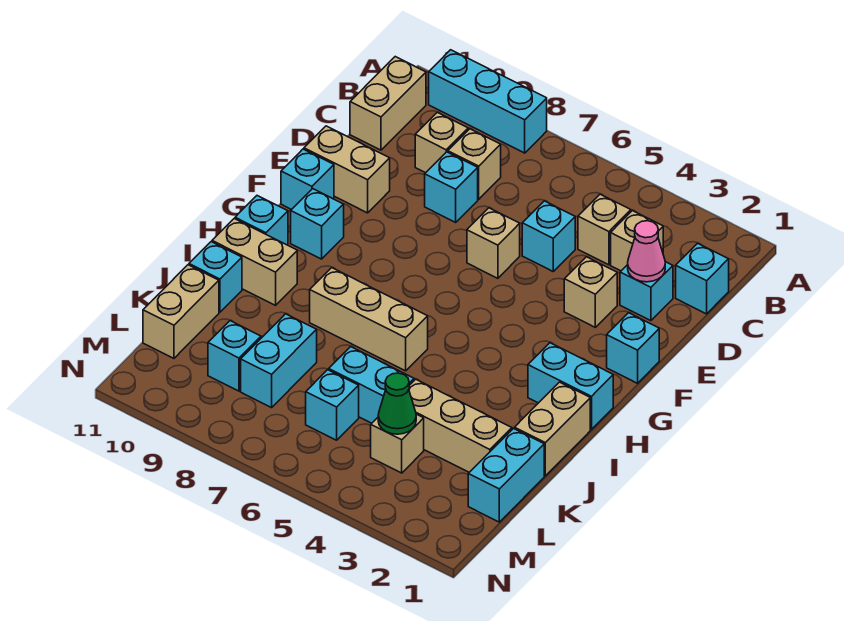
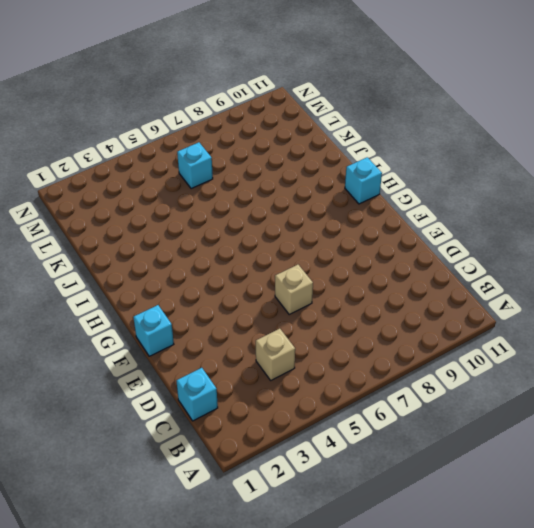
none -> cyan 1x3 brick [429,50,547,153]
none -> tan 1x2 brick [350,57,426,150]
none -> tan 1x1 brick [611,211,663,271]
none -> tan 1x1 brick [448,129,501,199]

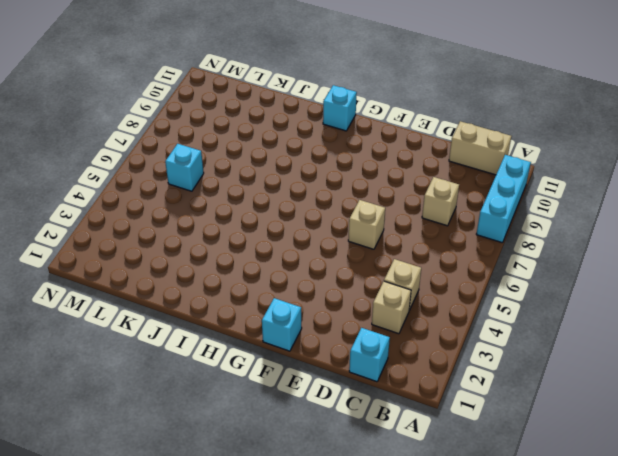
none -> tan 1x1 brick [415,112,468,173]
none -> cyan 1x1 brick [620,262,673,321]
none -> cyan 1x1 brick [522,201,575,271]
none -> cyan 1x1 brick [425,152,478,222]

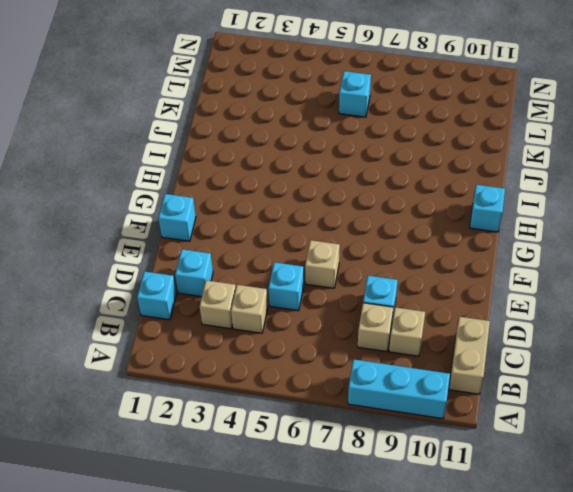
none -> tan 1x1 brick [564,257,617,327]
none -> tan 1x2 brick [304,126,390,213]
none -> cyan 1x1 brick [281,149,334,210]
none -> cyan 1x1 brick [291,189,344,259]

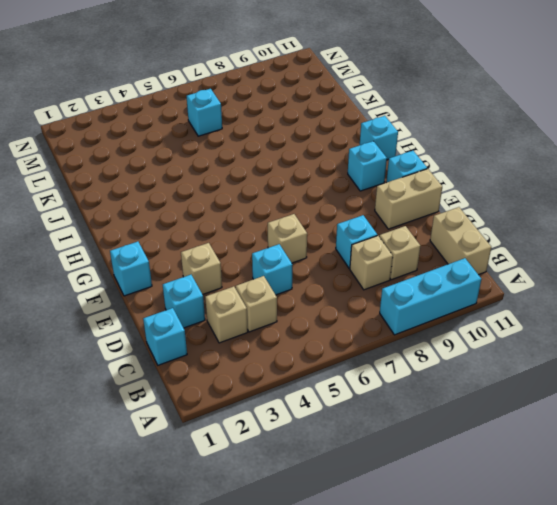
none -> cyan 1x2 brick [528,343,613,430]
none -> tan 1x2 brick [514,382,590,476]
none -> tan 1x3 brick [310,268,428,371]
none -> tan 1x2 brick [212,219,297,305]

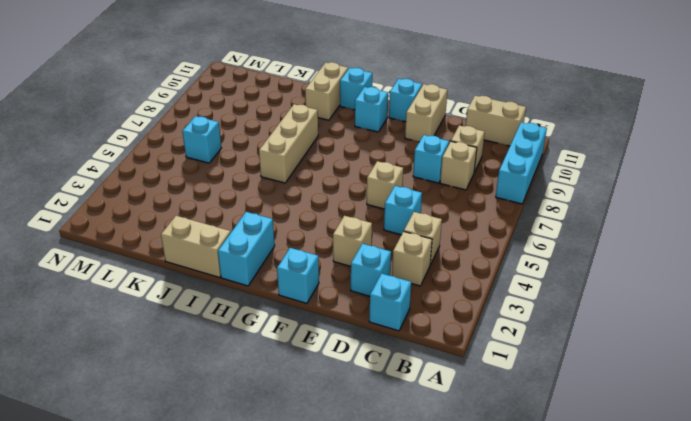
none -> cyan 1x1 brick [189,242,242,312]
none -> cyan 1x2 brick [468,429,544,522]
none -> tan 1x3 brick [409,379,512,472]
none -> cyan 1x2 brick [329,347,414,423]

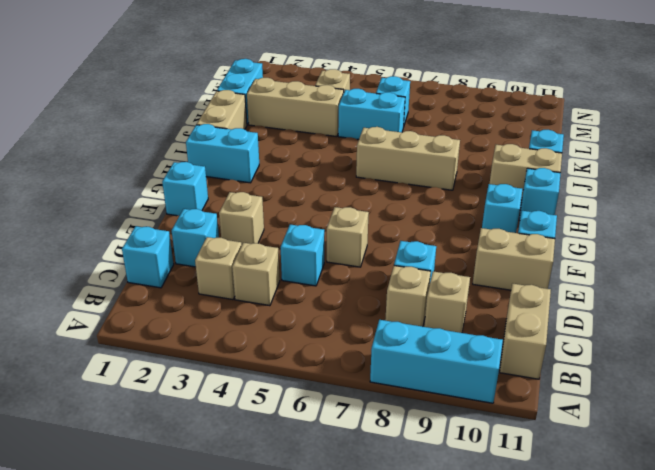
none -> cyan 1x2 brick [241,314,317,408]
none -> tan 1x2 brick [143,265,219,358]
none -> cyan 1x1 brick [208,321,261,391]
none -> pink 1x1 cone [628,221,665,282]

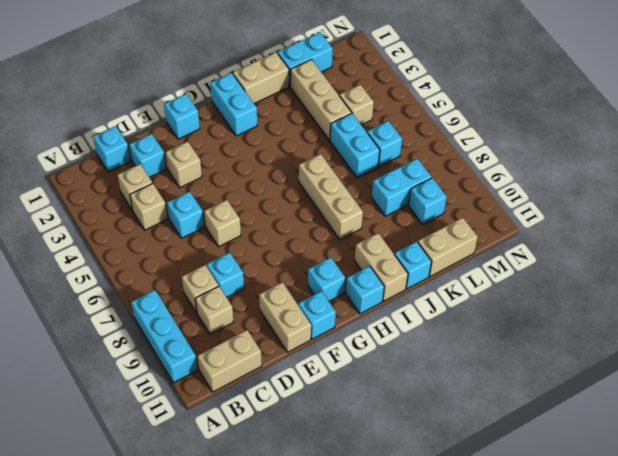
none -> pink 1x1 cone [628,221,665,282]
none -> green 1x1 cone [378,373,416,434]

